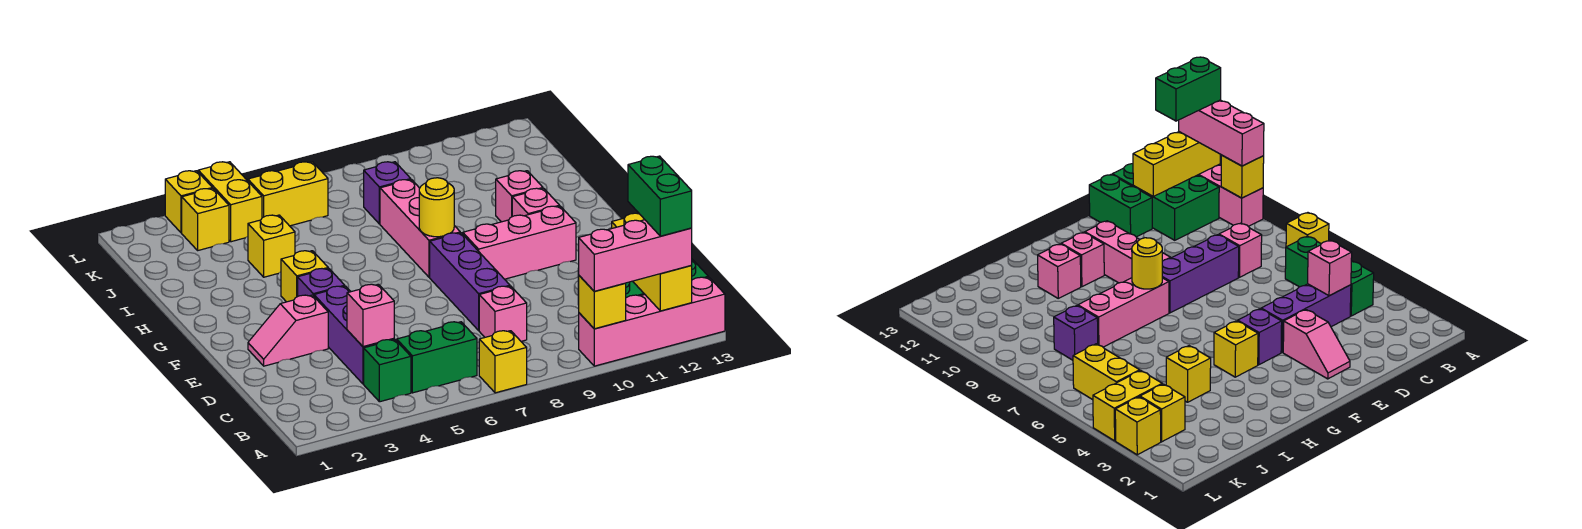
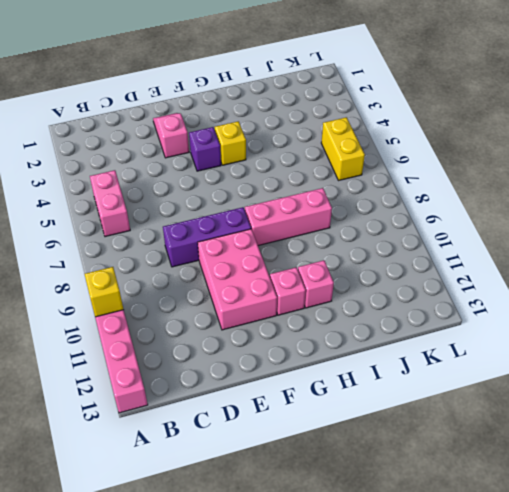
pink 1x2 brick [90,170,130,237] -> green 1x2 brick [397,322,477,393]
pink 2x3 brick [198,229,277,330] -> pink 1x3 brick [463,206,576,279]
none -> yellow 1x1 brick [479,331,527,393]
none -> green 1x1 brick [364,340,411,402]
none -> green 2x3 brick [1112,164,1219,240]

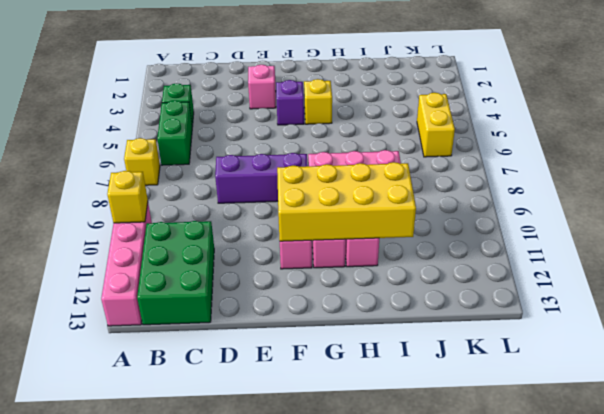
yellow 2x4 brick [277,162,416,241] -> none
none -> purple 1x3 brick [314,286,394,384]
none -> pink 1x1 brick [479,286,527,341]
none -> green 1x2 brick [1089,174,1152,237]

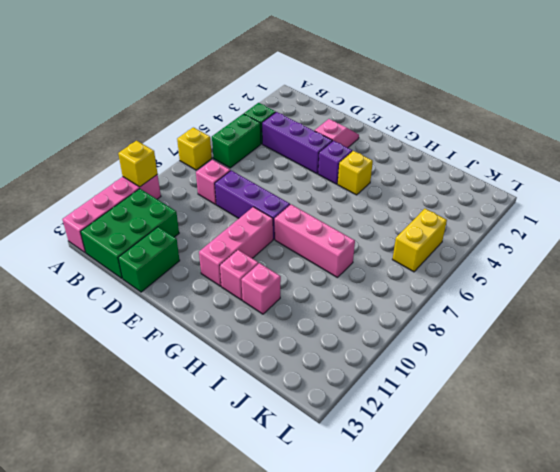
none -> yellow 1x1 brick [248,215,295,277]
none -> purple 1x1 brick [364,162,411,224]
none -> yellow 1x1 brick [182,188,229,250]

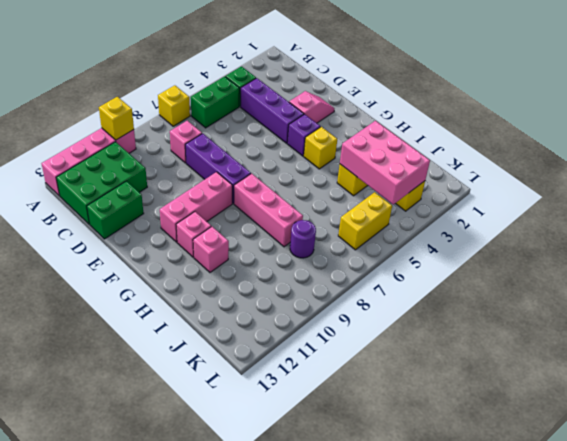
pink 2x3 brick [340,121,430,204] -> none
purple 1x1 round brick [290,220,316,258] -> purple 1x1 brick [364,162,411,224]
none -> yellow 1x2 brick [198,162,262,242]
none -> yellow 1x1 brick [165,171,212,233]
none -> yellow 1x3 brick [612,213,692,311]

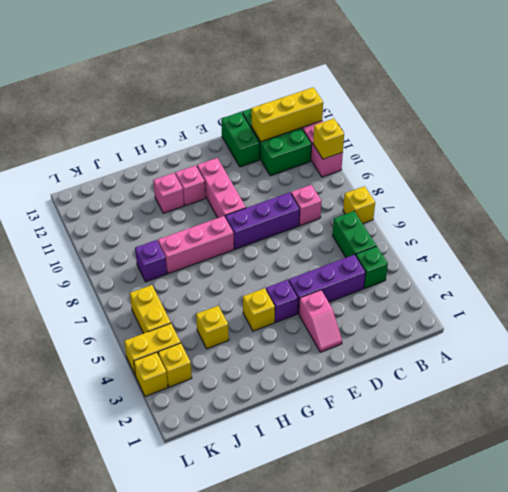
none -> pink 1x1 brick [347,284,394,347]
none -> yellow 1x1 round brick [419,178,454,237]
none -> pink 1x3 brick [579,220,692,291]

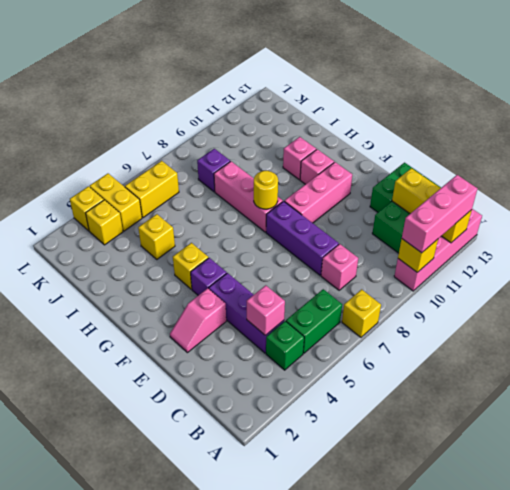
none -> green 1x2 brick [628,156,692,236]

